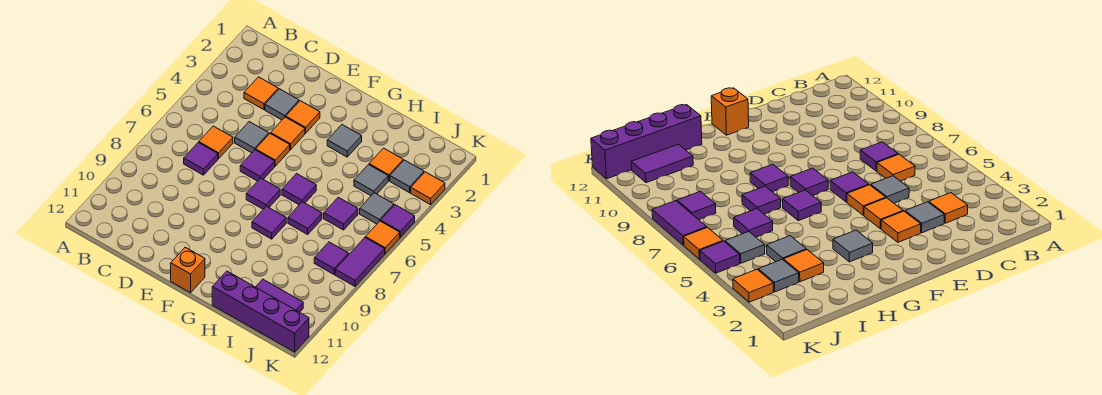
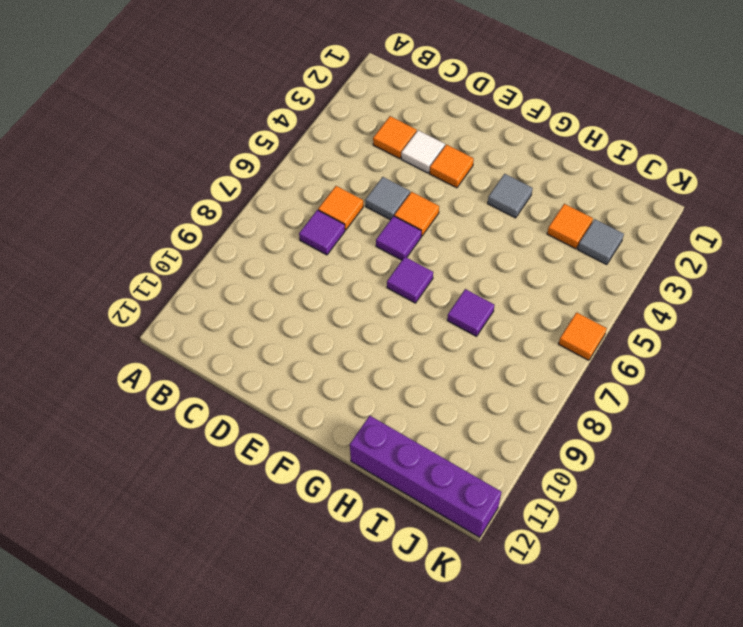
white 1x1 tile [401,130,445,173] -> grey 1x1 tile [265,89,299,120]
none -> orange 1x1 tile [271,117,305,150]
none -> orange 1x1 brick [171,247,205,293]
none -> purple 1x1 tile [282,174,316,205]

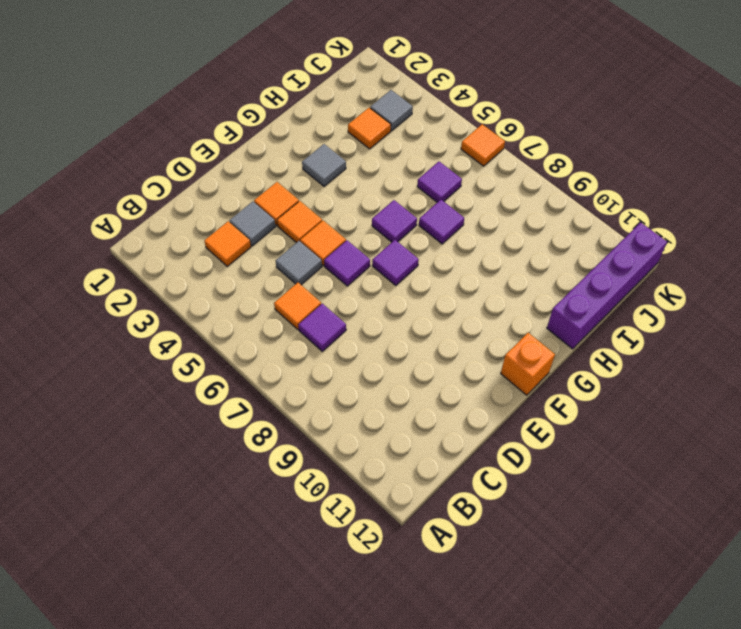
none -> purple 1x1 tile [252,206,286,239]
none -> grey 1x1 tile [354,165,388,196]
none -> purple 1x2 tile [256,279,303,312]

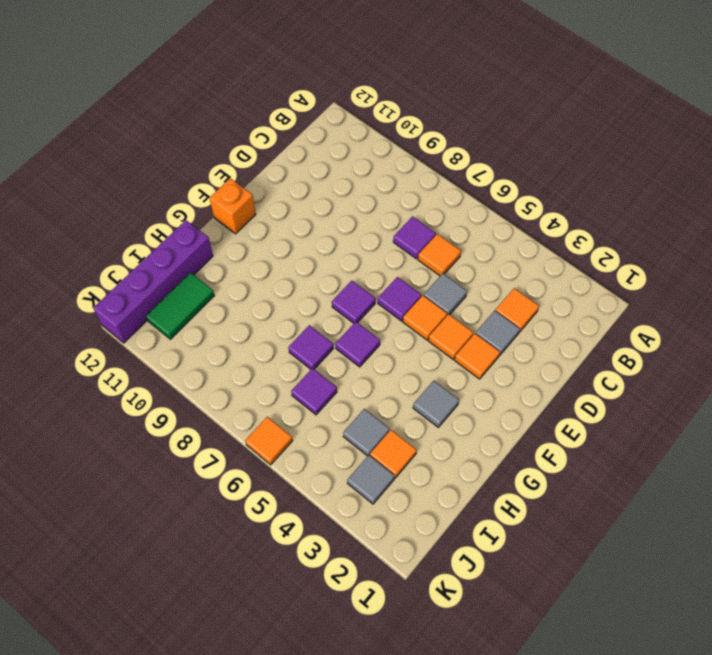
green 1x2 tile [146,273,214,339] -> purple 1x2 tile [256,279,303,312]
none -> purple 1x1 tile [252,206,286,239]
none -> grey 1x1 tile [360,193,394,224]
none -> purple 1x1 tile [314,242,349,274]

